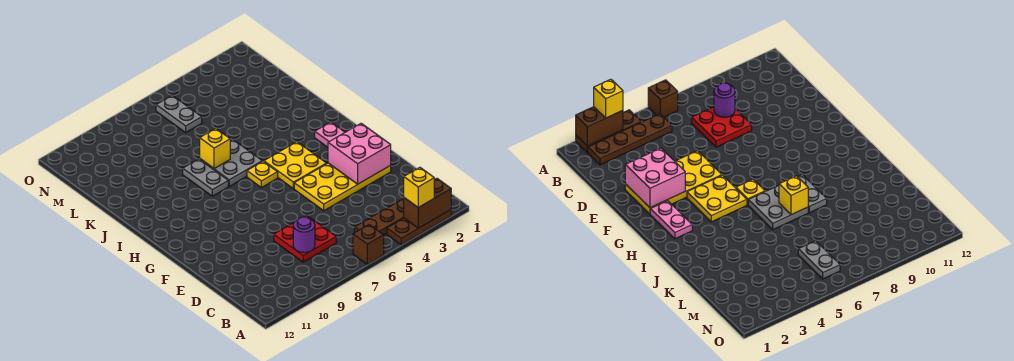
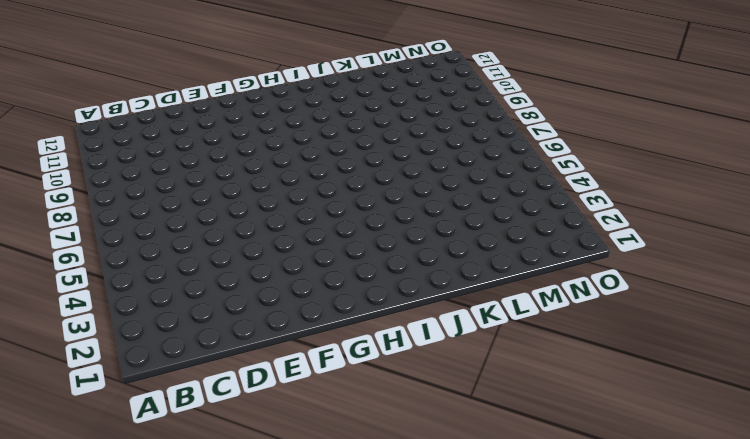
none -> brown 1x3 plate [387,210,451,245]
none -> brown 1x1 brick [353,225,384,264]
none -> brown 1x4 plate [355,198,404,235]

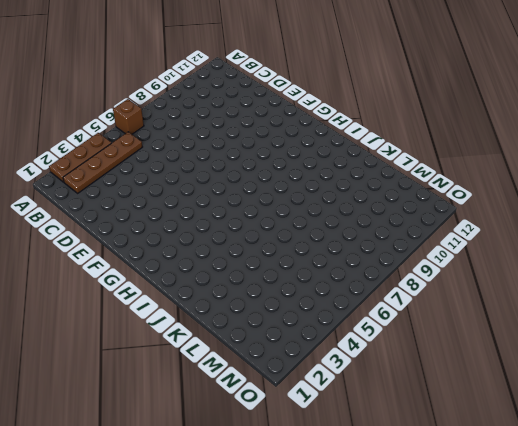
none -> red 2x2 plate [274,215,336,262]
none -> yellow 2x4 plate [294,163,391,211]
none -> pink 1x2 plate [315,122,345,147]

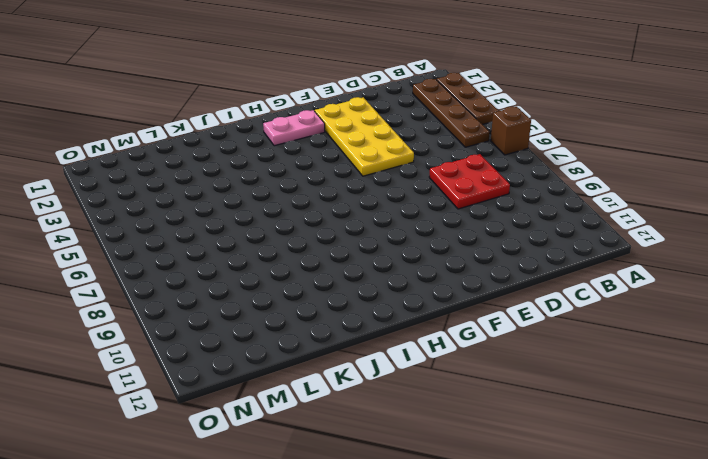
none -> yellow 2x2 plate [264,142,327,189]
none -> yellow 1x1 plate [247,161,278,188]
none -> grey 2x2 plate [200,139,262,186]

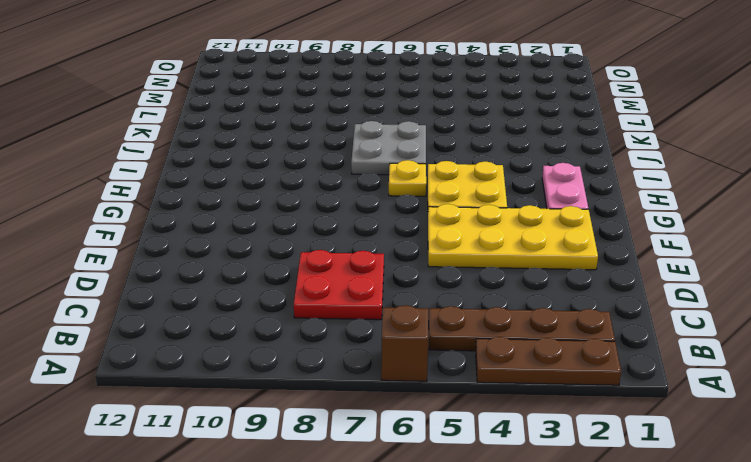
none -> grey 1x2 plate [183,159,228,196]
none -> grey 1x2 plate [156,95,202,132]
none -> brown 1x2 brick [404,178,451,228]

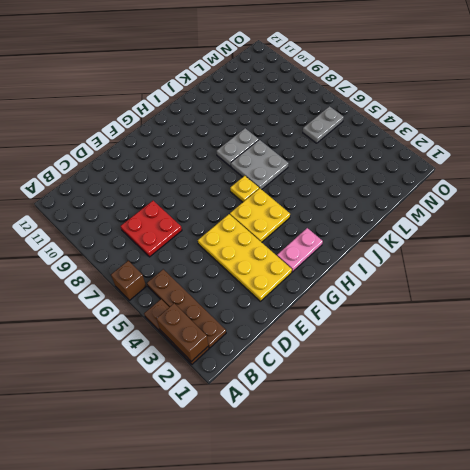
none -> purple 1x1 round brick [293,217,315,253]
none -> pink 2x2 brick [328,123,391,184]
none -> yellow 1x1 brick [200,129,230,168]

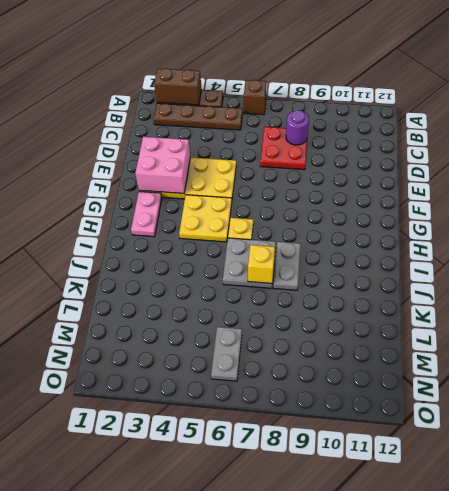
none -> yellow 1x1 brick [404,167,434,207]

